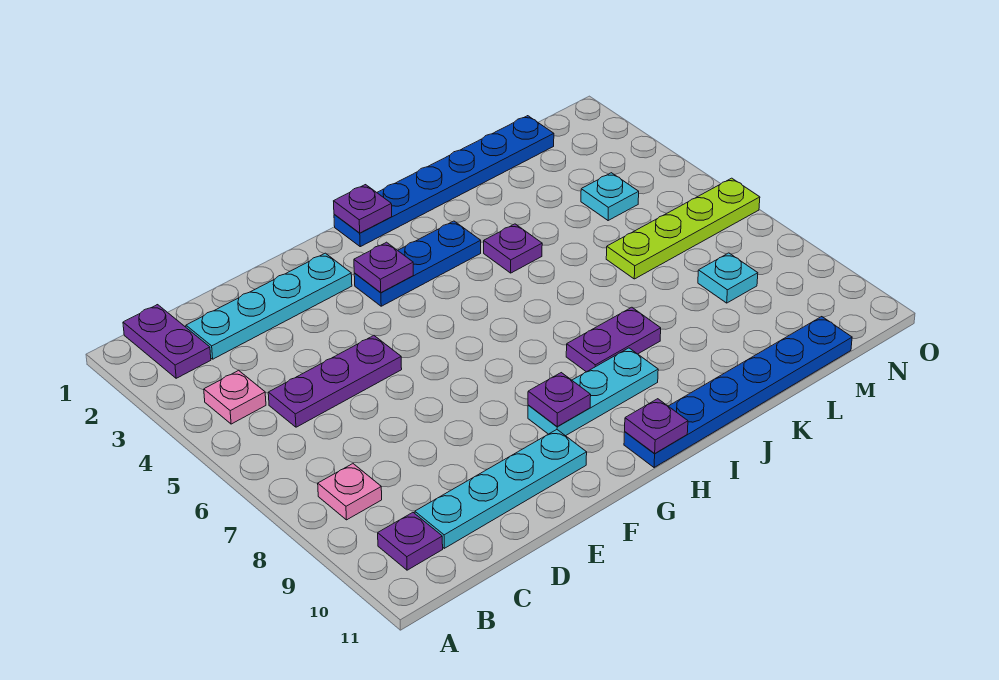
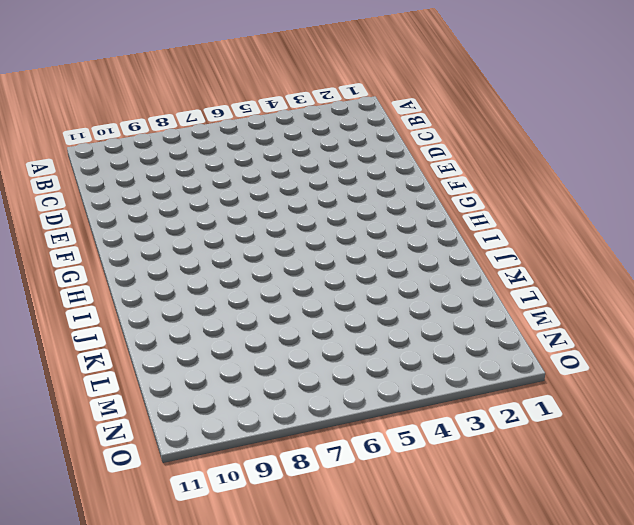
none -> purple 1x2 plate [123,305,211,378]
none -> pink 1x1 plate [204,370,266,424]
none -> pink 1x1 plate [318,464,382,520]

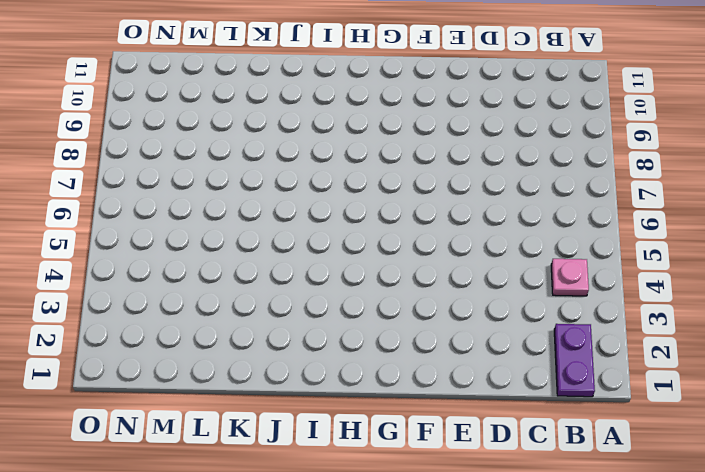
none -> pink 1x1 plate [318,464,382,520]
none -> purple 1x1 plate [378,513,443,570]
none -> cyan 1x4 plate [186,253,352,359]

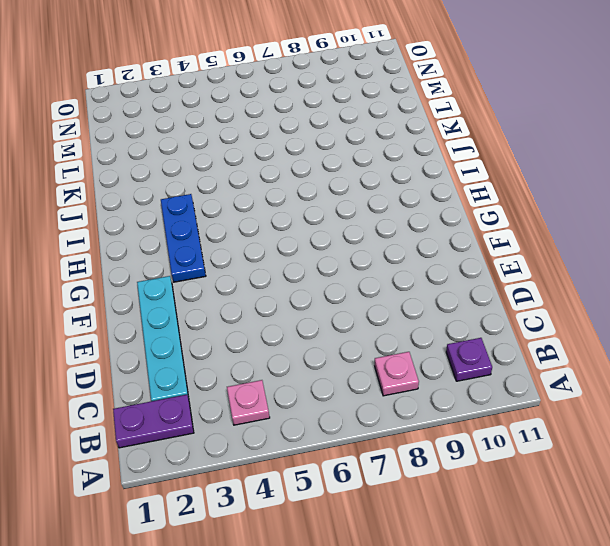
none -> purple 1x3 plate [268,336,402,427]
none -> cyan 1x4 plate [415,430,587,548]
none -> cyan 1x3 plate [528,348,658,436]

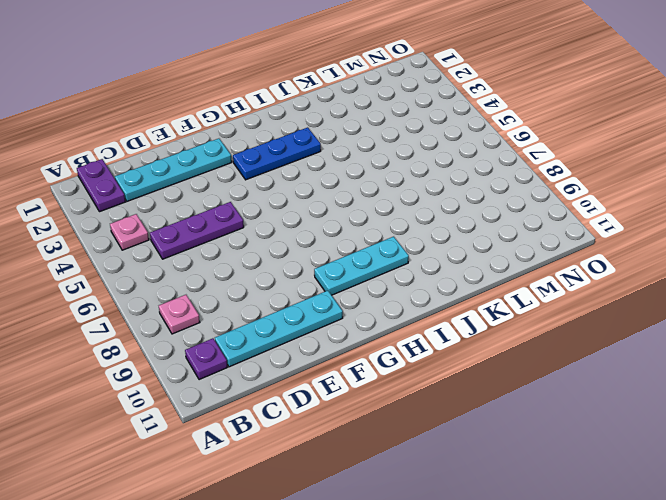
none -> blue 1x6 plate [334,116,554,247]
none -> blue 1x6 plate [624,317,852,468]
none -> purple 1x2 plate [566,307,661,372]

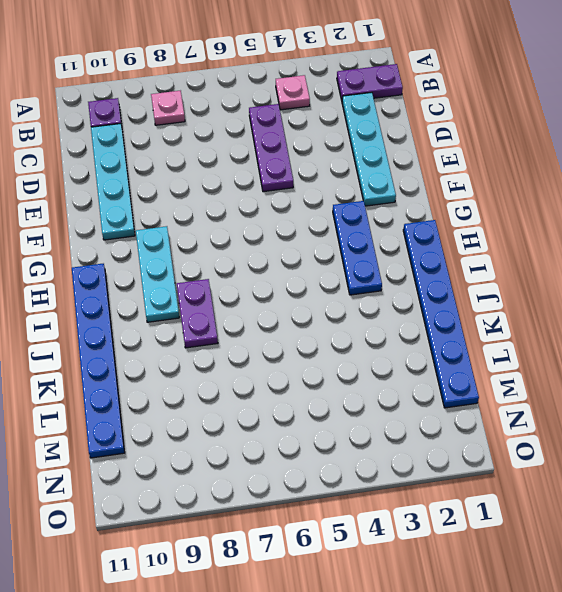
none -> purple 1x1 plate [484,224,542,273]
none -> lime 1x4 plate [606,178,760,279]
none -> cyan 1x1 plate [581,173,639,221]

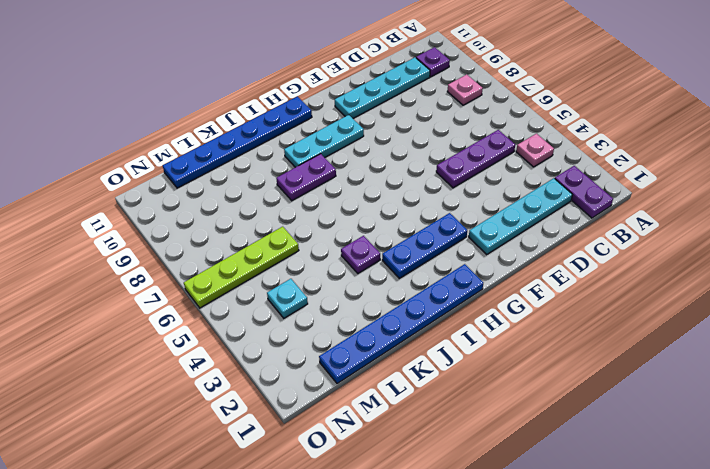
none -> cyan 1x1 plate [698,253,758,303]
none -> purple 1x1 plate [354,242,413,293]
none -> purple 1x1 plate [528,373,591,426]

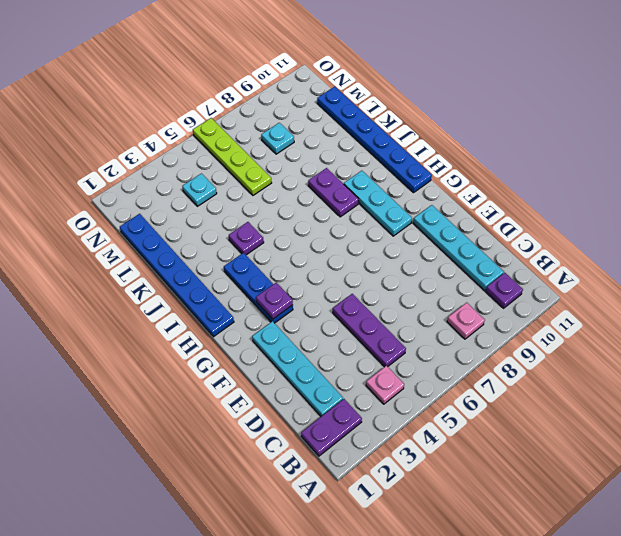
none -> purple 1x1 plate [528,373,591,426]
none -> purple 1x1 plate [334,185,392,233]
none -> purple 1x1 plate [625,399,688,454]

